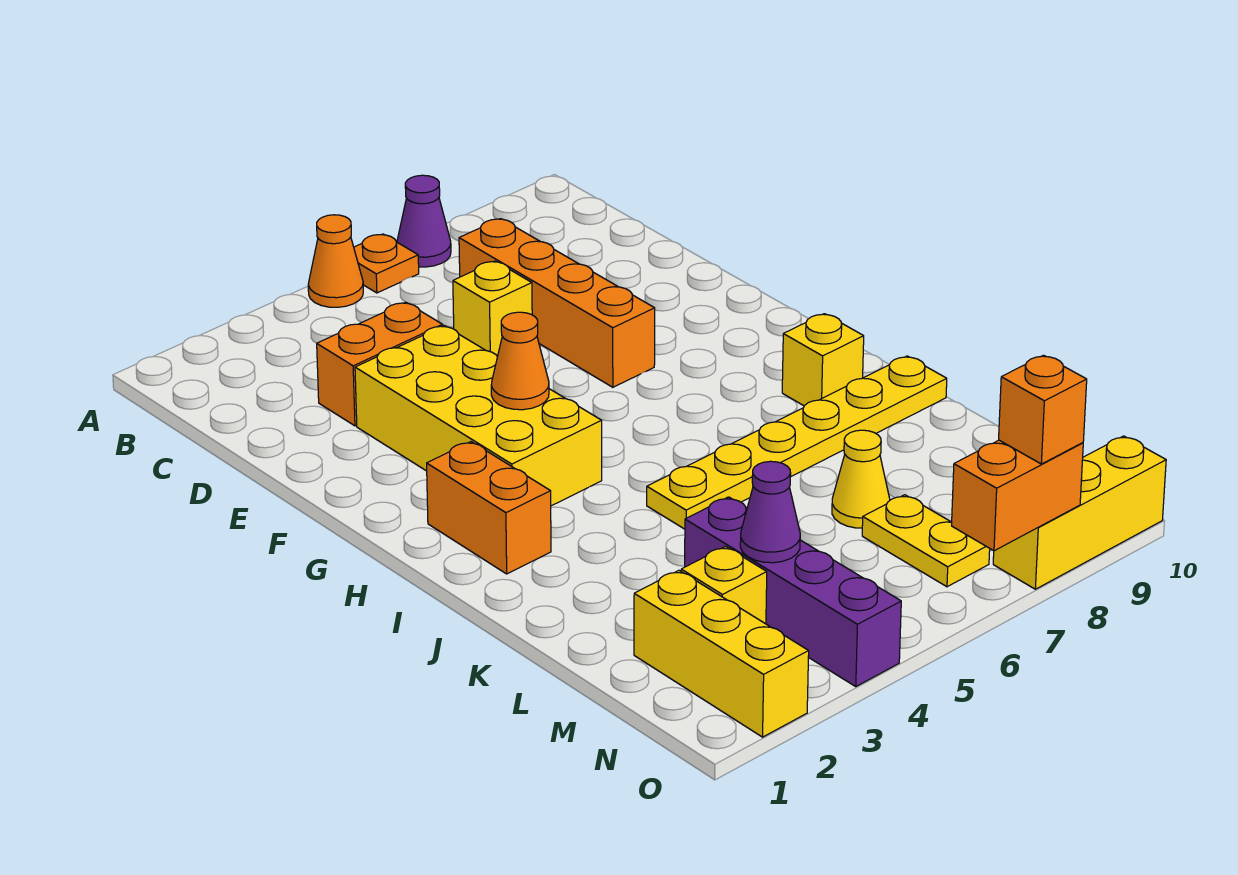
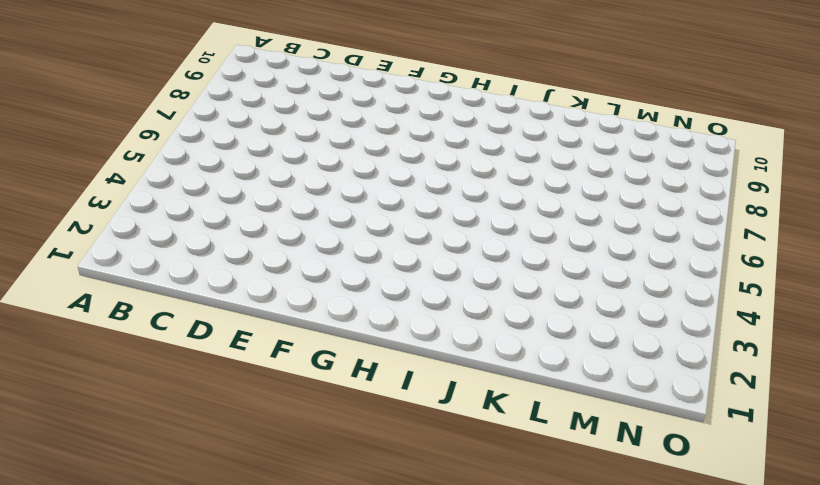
none -> orange 1x1 cone [308,215,363,307]
none -> orange 1x1 plate [354,234,419,293]
none -> purple 1x1 cone [397,175,451,267]

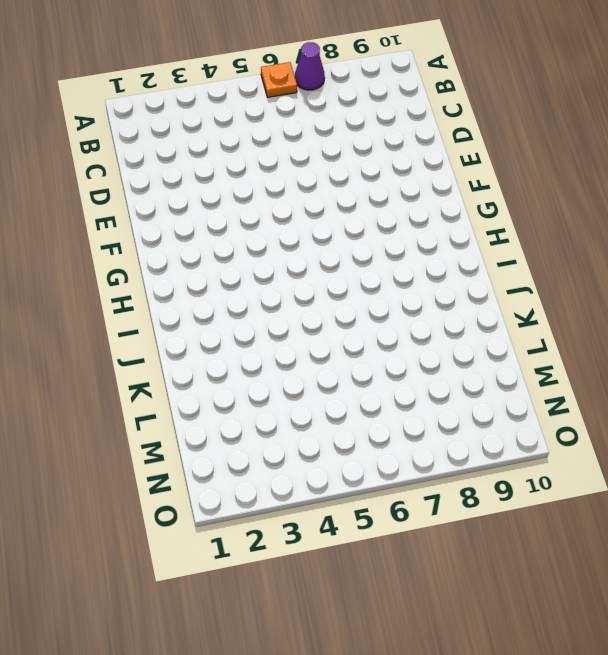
none -> orange 1x1 cone [308,215,363,307]
none -> orange 1x4 brick [459,219,655,387]
none -> orange 1x2 brick [317,302,443,426]

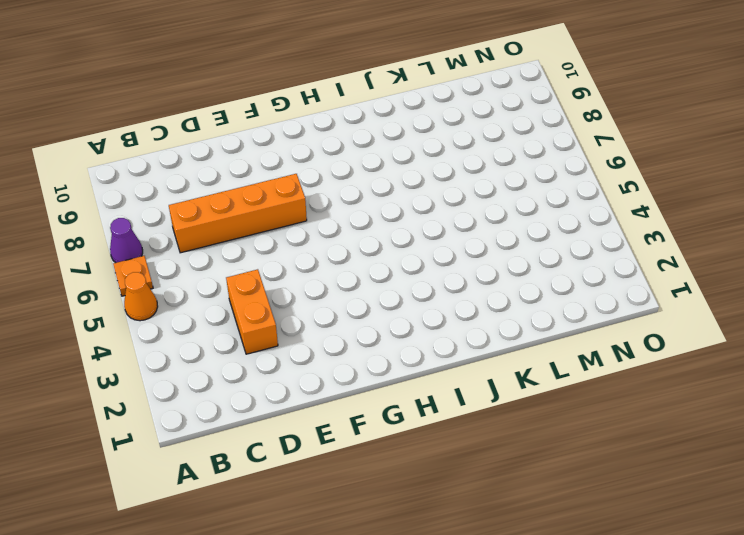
none -> yellow 1x1 brick [453,261,532,357]
none -> yellow 2x4 brick [355,326,602,506]
none -> orange 1x2 brick [427,442,551,574]

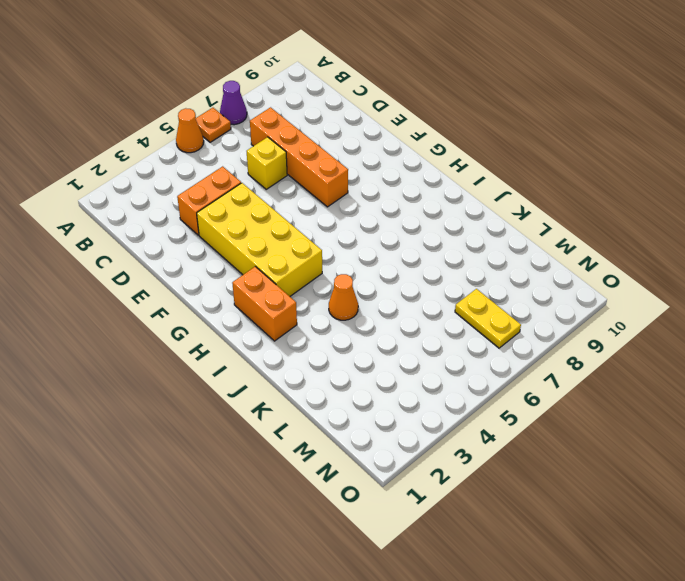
orange 1x1 cone [329,274,358,320] -> orange 1x1 cone moved to [491,312,549,410]
none -> yellow 1x1 brick [782,314,864,406]
none -> yellow 1x6 plate [647,356,947,529]
none -> purple 1x4 brick [685,497,901,686]

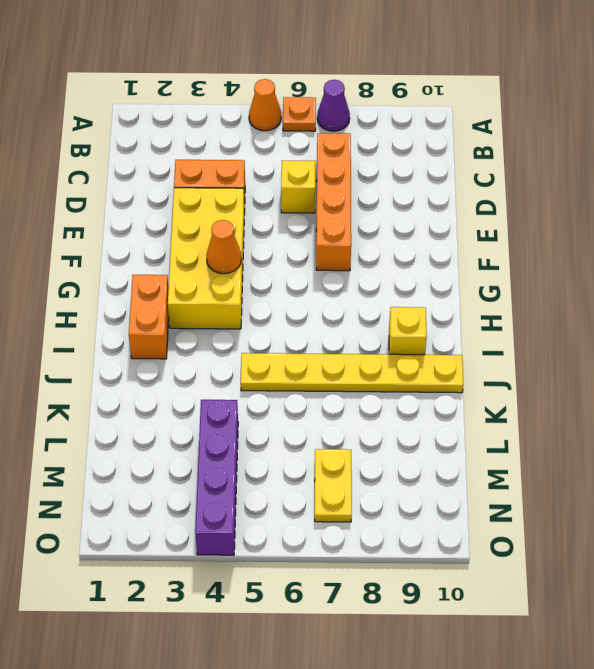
none -> yellow 1x1 cone [832,430,890,528]
none -> yellow 1x3 brick [634,570,809,737]
none -> yellow 1x1 brick [681,547,767,624]

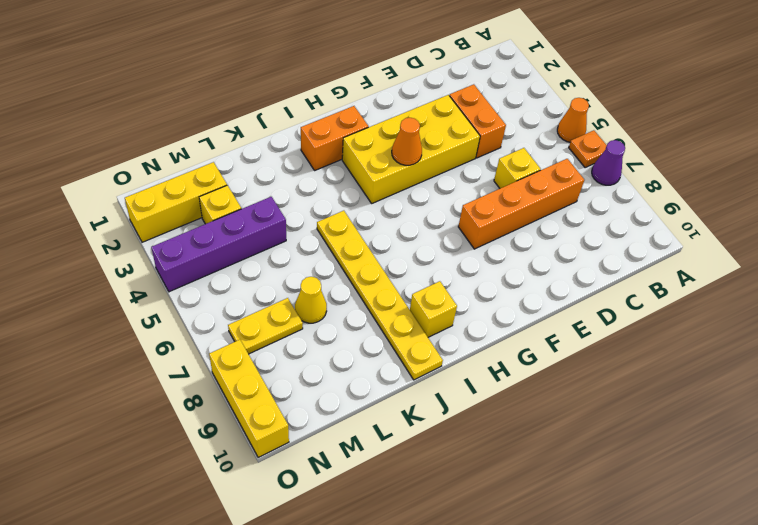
none -> purple 1x1 cone [740,461,800,563]
none -> orange 1x2 brick [952,440,1083,551]
none -> orange 1x1 brick [999,355,1087,464]

